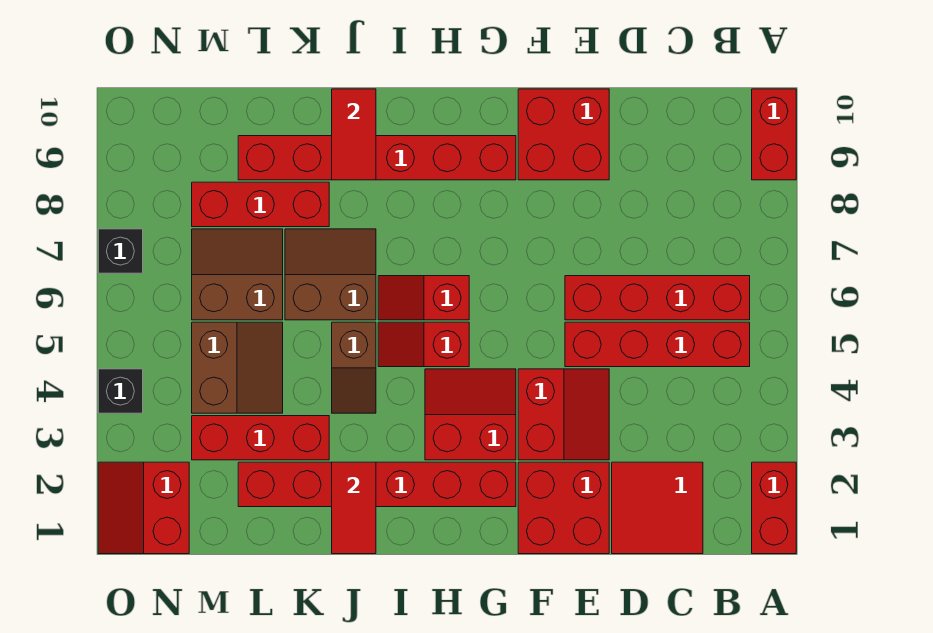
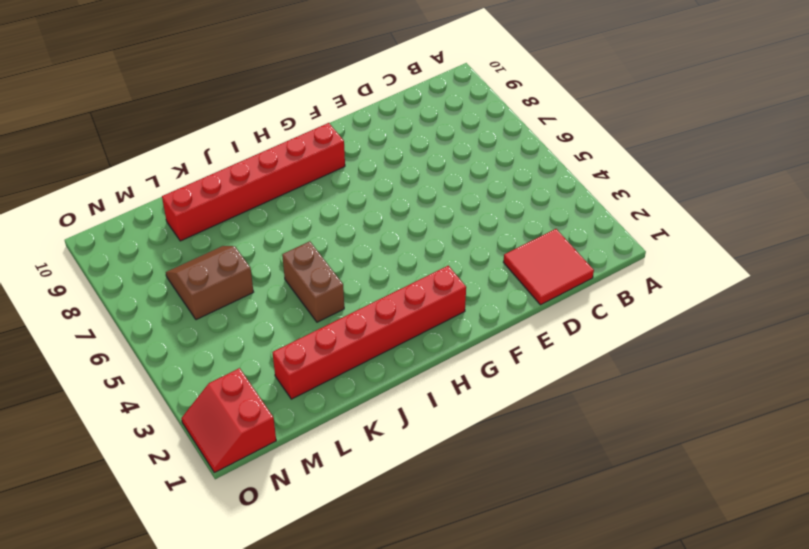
brown 1x2 brick [282,241,344,322] -> brown 1x2 slope [332,322,376,413]
none -> red 1x2 brick [752,462,796,554]
none -> red 1x2 brick [752,89,796,180]
none -> red 1x4 brick [565,322,750,367]

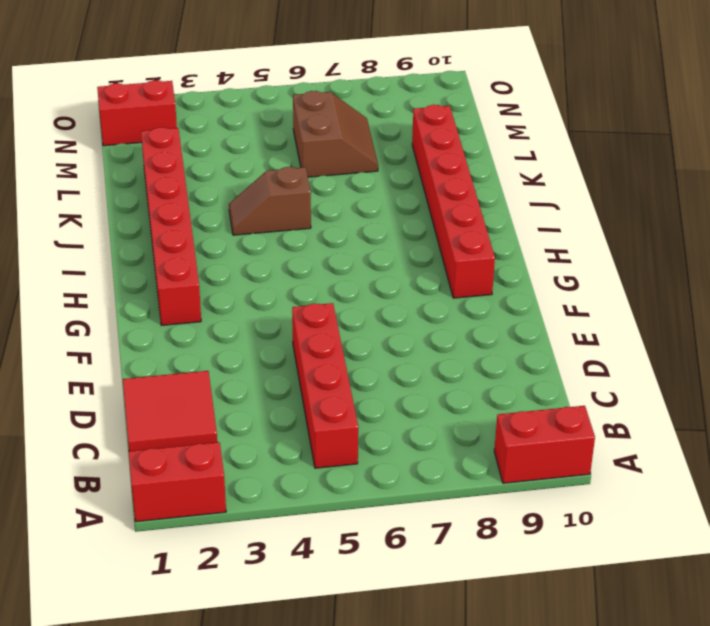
none -> red 1x4 brick [565,276,750,320]
none -> red 2x2 brick [518,462,609,554]
none -> red 2x2 slope [518,369,609,460]

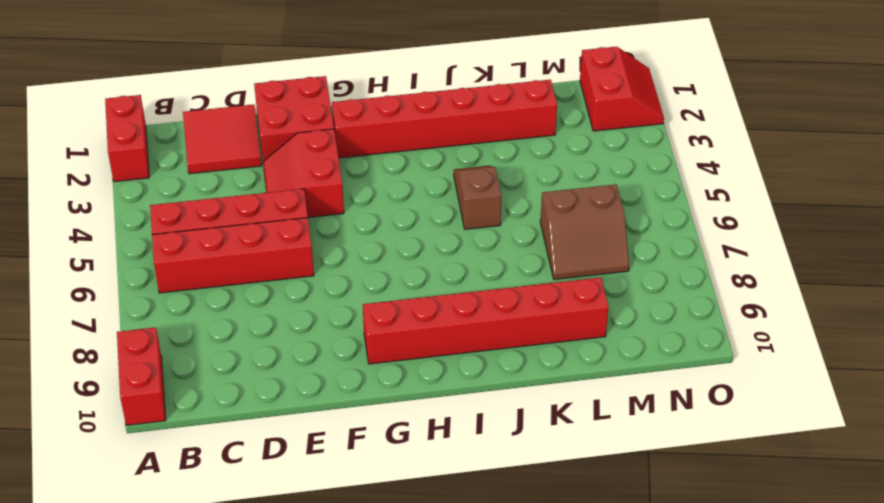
none -> red 2x2 brick [518,89,609,180]
none -> red 2x2 slope [425,369,516,460]
none -> red 1x2 slope [378,322,469,367]

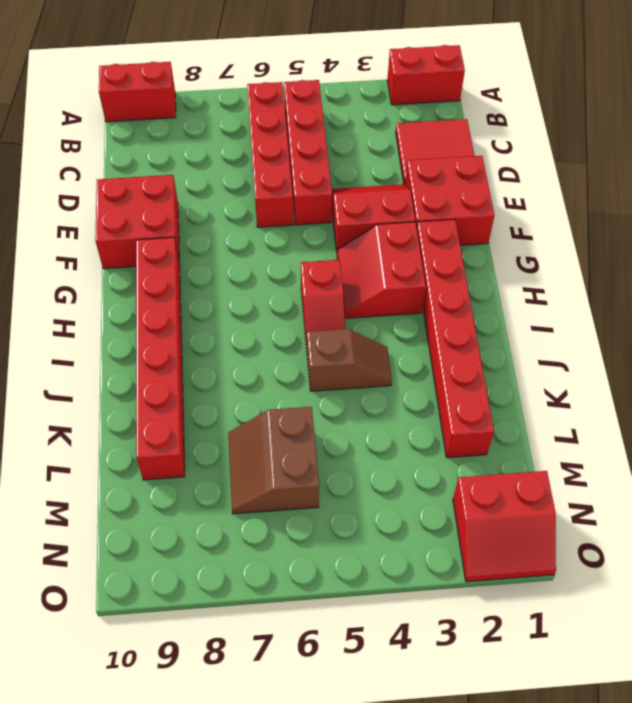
none -> red 1x2 slope [378,276,469,320]
none -> brown 2x2 slope [285,229,376,320]
none -> red 1x3 brick [192,416,329,460]

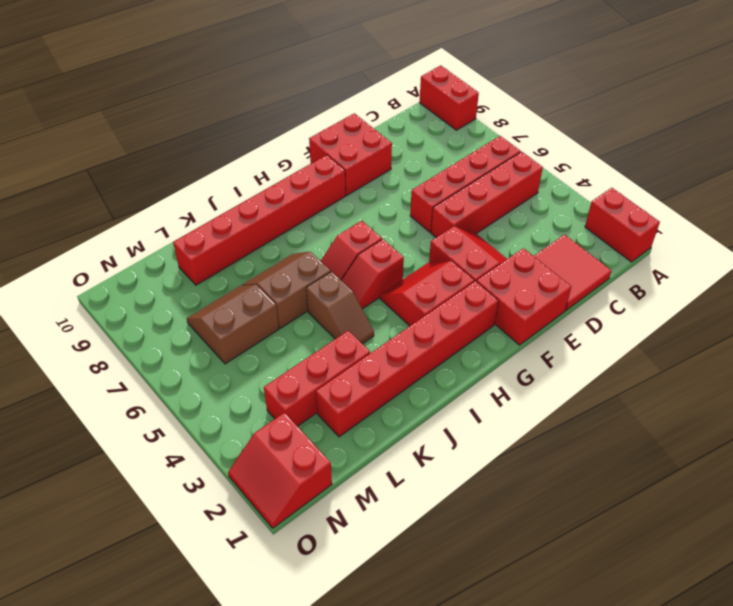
none -> red 1x3 brick [192,182,329,227]
none -> brown 2x2 slope [192,322,283,413]
none -> black 1x1 brick [98,369,143,413]

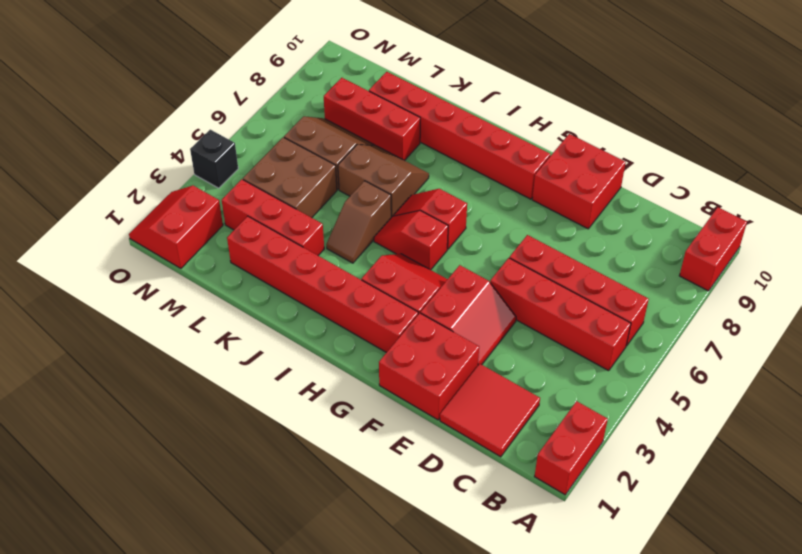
brown 2x2 brick [243,137,337,218] -> brown 2x2 slope [192,322,283,413]
none -> black 1x1 brick [98,229,143,273]
none -> red 1x2 tile [332,462,376,554]
none -> red 1x2 tile [332,89,376,180]

